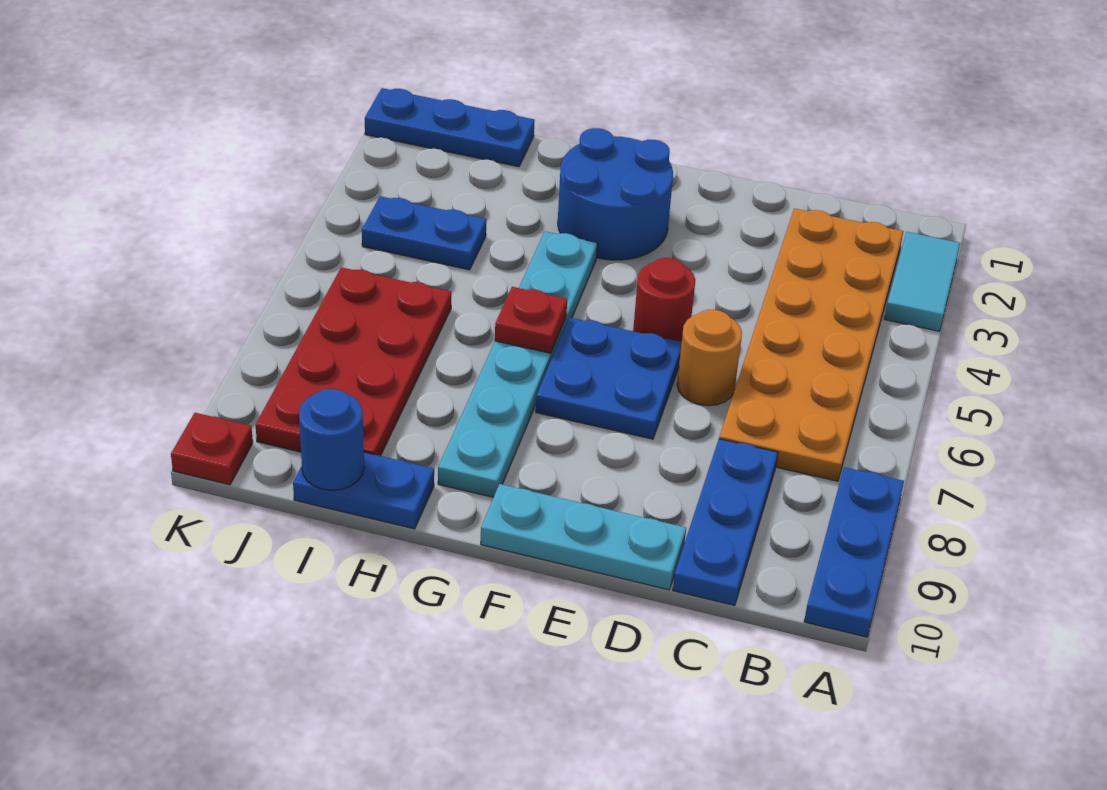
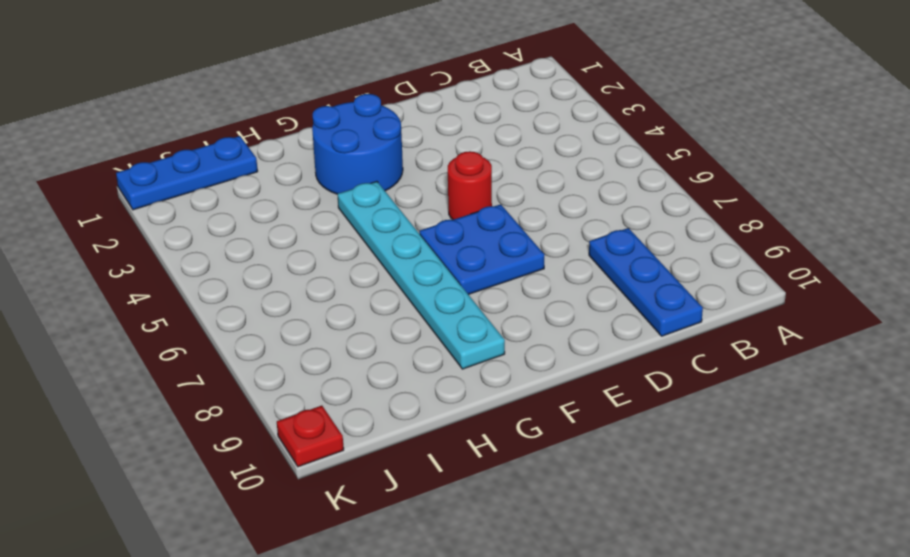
none -> cyan 1x2 tile [884,232,960,331]
none -> blue 1x3 plate [804,467,904,637]
none -> orange 2x6 plate [719,208,903,481]

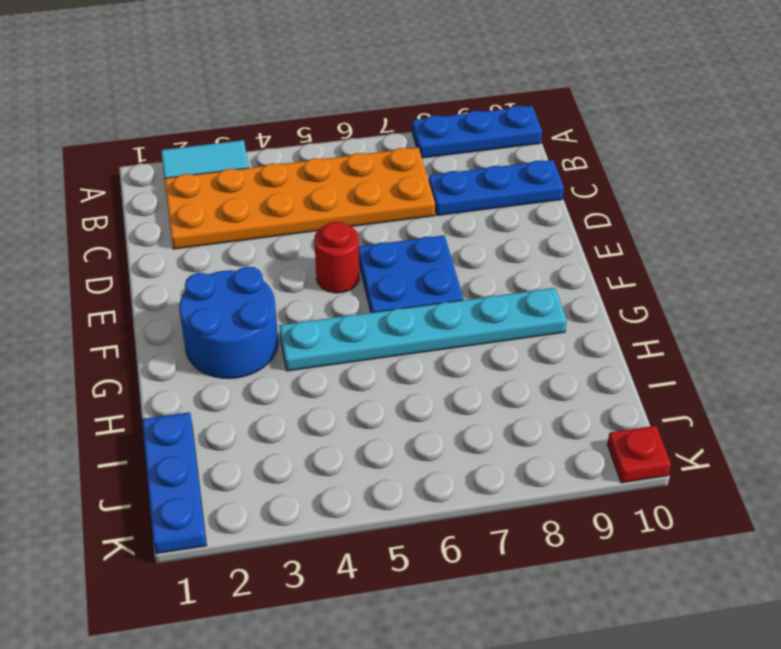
none -> orange 1x1 round brick [677,310,742,406]
none -> cyan 1x3 plate [481,484,686,590]
none -> blue 1x2 plate [293,452,434,529]

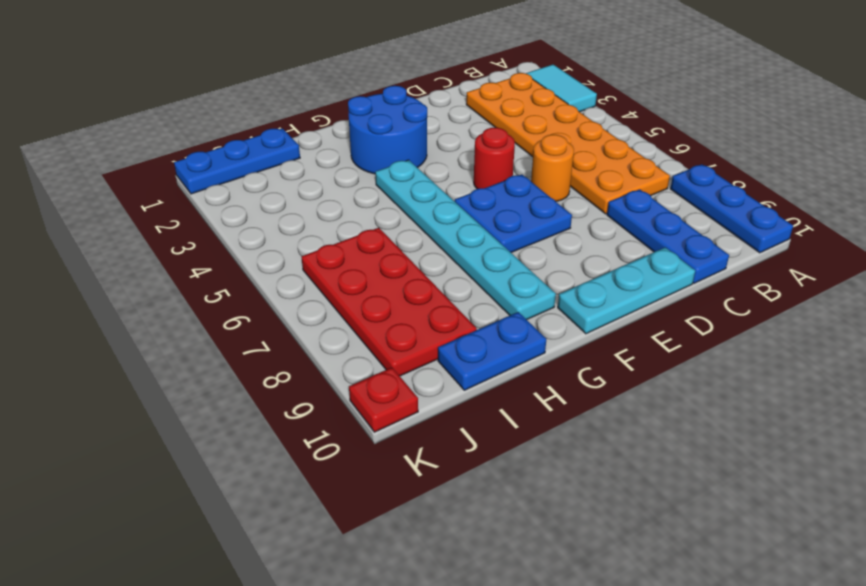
none -> blue 1x2 plate [362,196,486,270]
none -> red 1x1 plate [495,287,567,353]
none -> blue 1x1 round brick [299,389,364,490]

